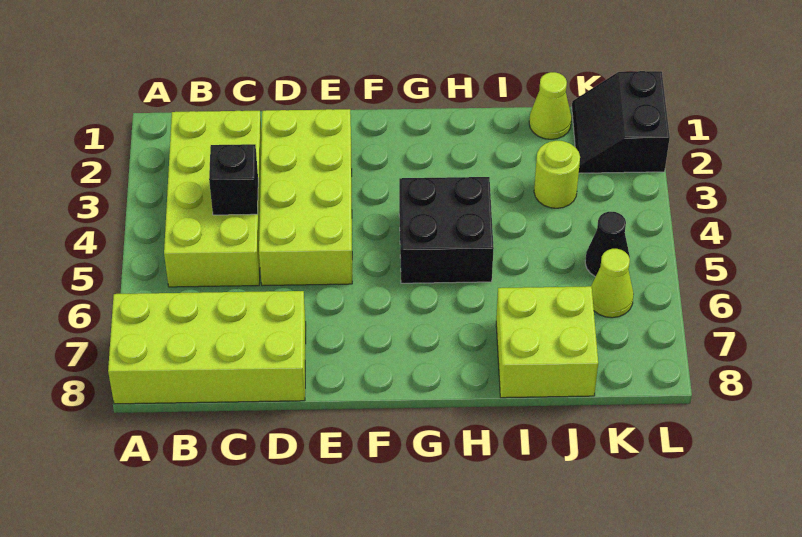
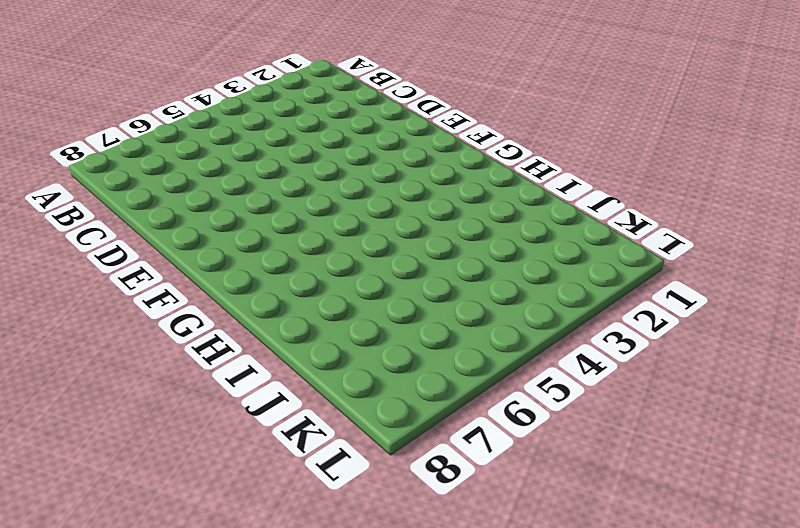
none -> lime 2x4 brick [108,291,306,404]
none -> lime 2x4 brick [164,111,262,287]

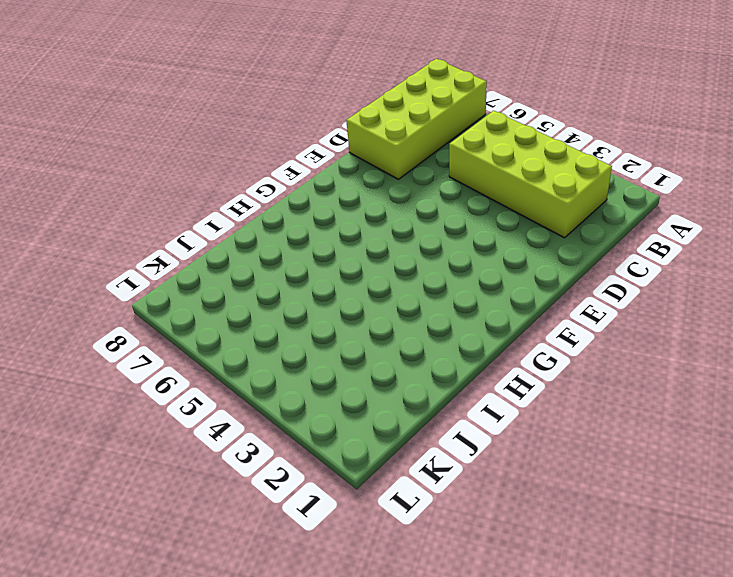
none -> lime 2x4 brick [259,109,352,286]
none -> black 2x2 brick [399,177,494,283]

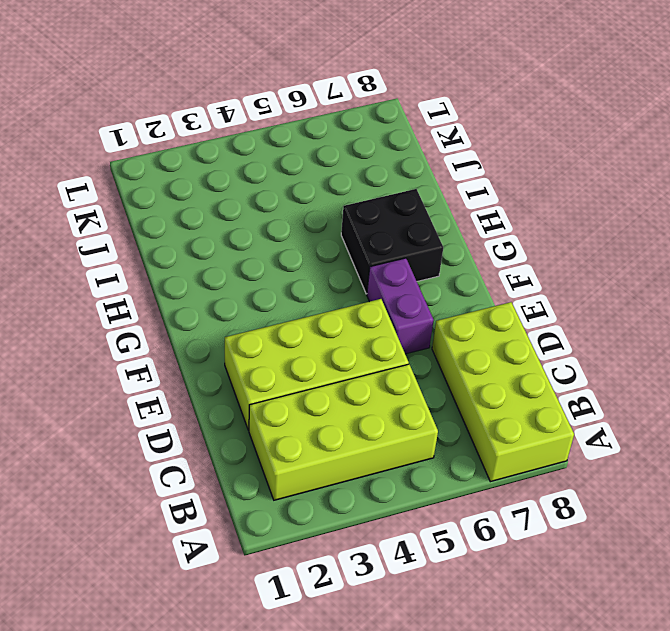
purple 1x2 brick [367,258,434,354] -> none
black 2x2 brick [341,189,443,294] -> black 2x2 brick moved to [399,177,494,283]
none -> lime 2x2 brick [496,286,598,398]
none -> lime 1x1 cone [529,72,572,139]

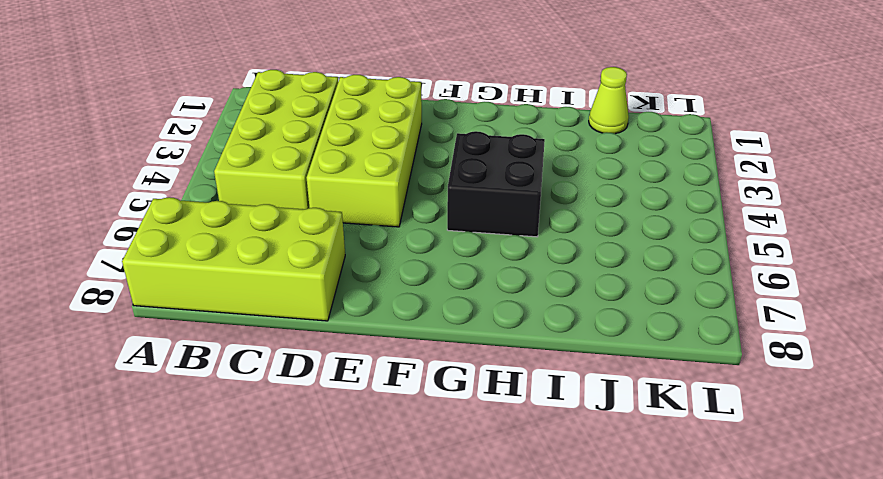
none -> lime 2x2 brick [496,286,598,398]
none -> lime 1x1 round brick [534,141,580,208]

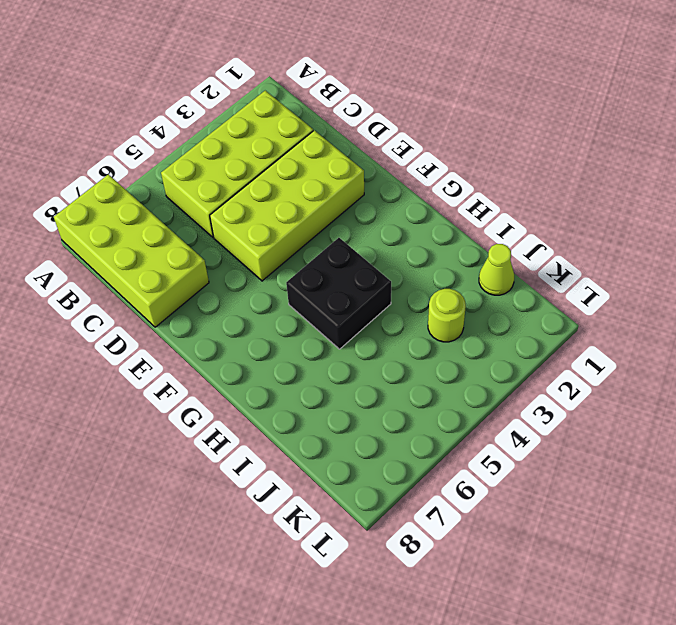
none -> lime 2x2 brick [496,286,598,398]
none -> black 2x2 slope [572,71,670,173]

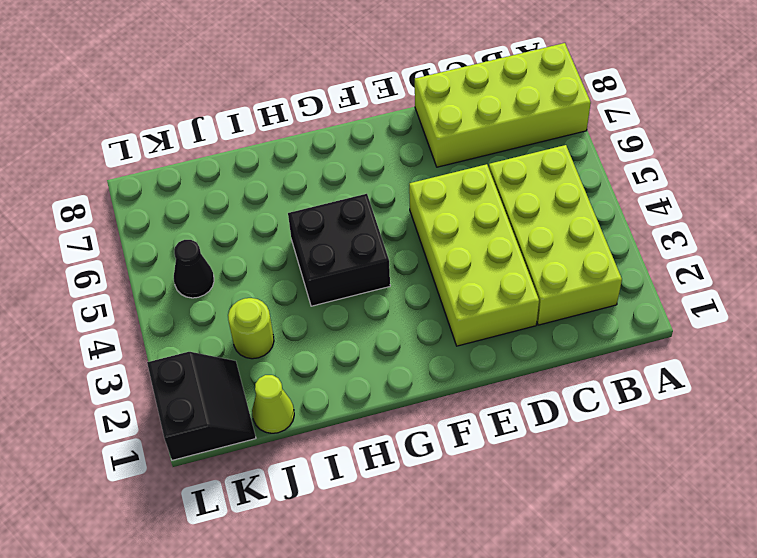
none -> lime 2x2 brick [496,286,598,398]
none -> lime 1x1 cone [591,249,634,318]

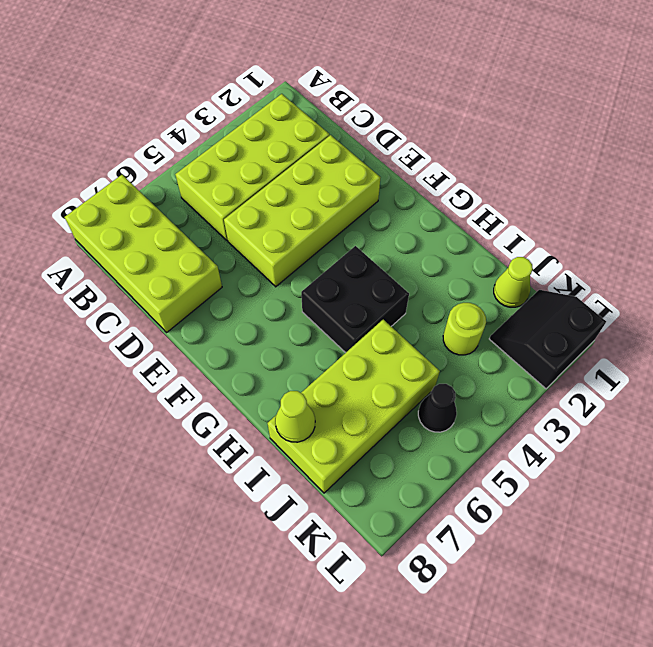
lime 2x4 brick [267,320,440,493] -> lime 2x2 brick [496,286,598,398]
lime 1x1 cone [275,391,315,442] -> lime 1x1 cone moved to [591,249,634,318]
none -> black 1x1 brick [209,144,258,215]

